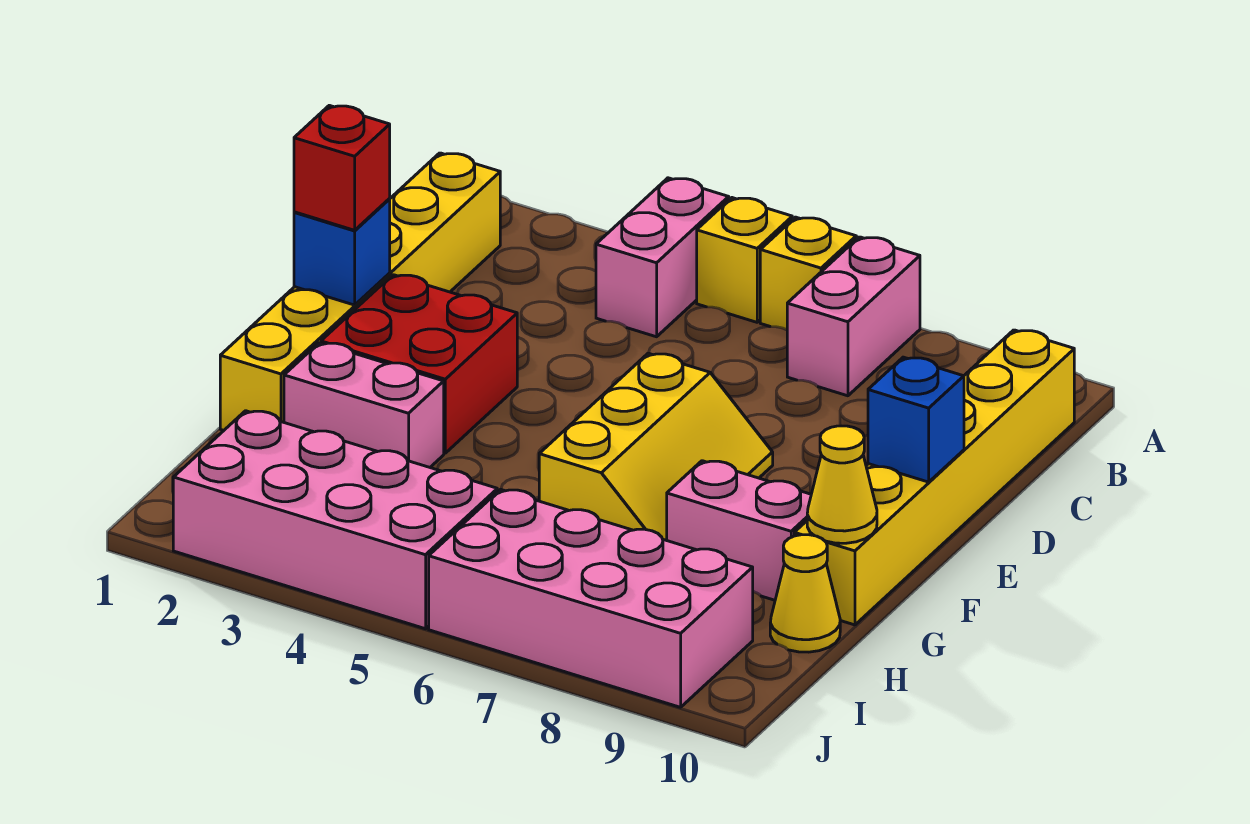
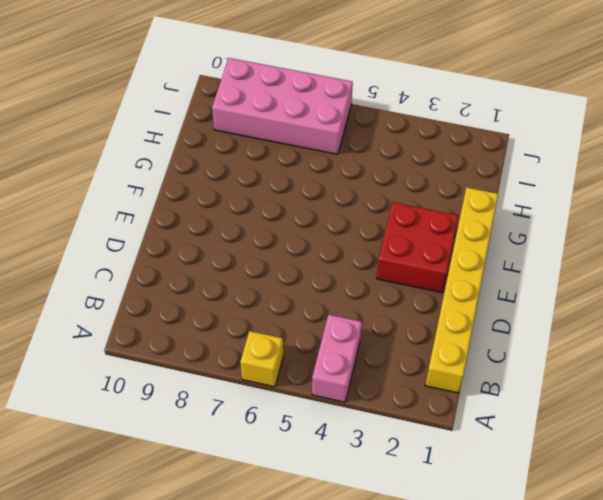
none -> yellow 1x1 brick [697,198,792,322]
none -> pink 1x2 brick [787,237,920,396]
none -> yellow 1x6 brick [794,330,1074,625]

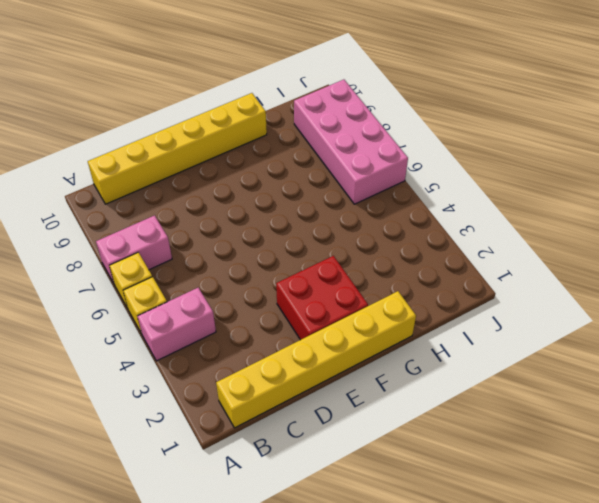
none -> yellow 2x3 slope [539,353,773,540]
none -> pink 1x2 brick [284,343,444,467]
none -> pink 1x2 brick [667,461,811,600]

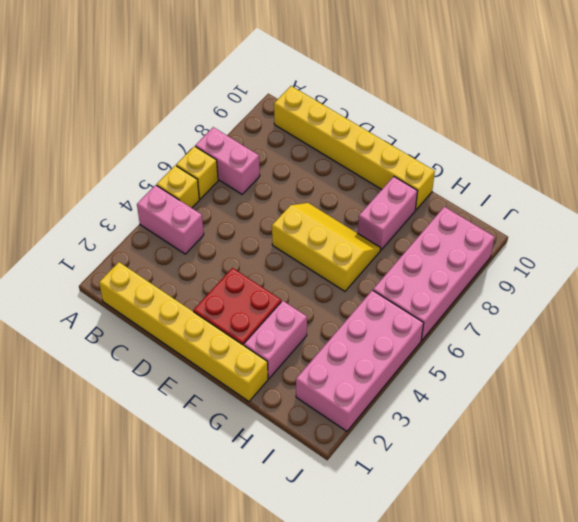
none -> yellow 1x1 cone [770,535,840,652]
none -> blue 1x1 brick [294,199,390,305]
none -> blue 1x1 brick [868,357,964,482]

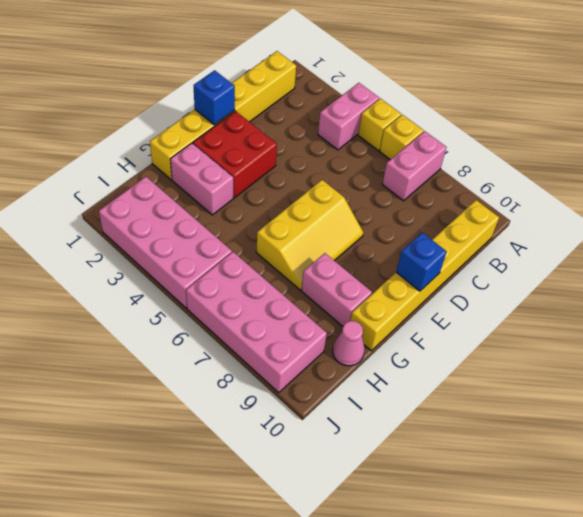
pink 1x1 cone [333,321,364,366] -> yellow 1x1 cone [770,535,840,652]
none -> yellow 1x1 cone [807,426,877,543]
none -> red 1x1 brick [294,105,390,230]

